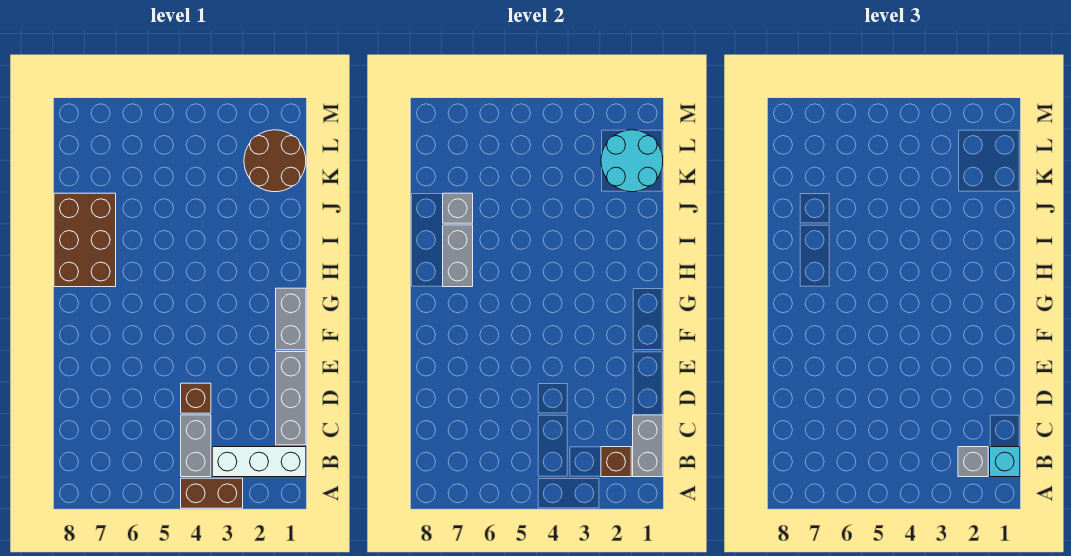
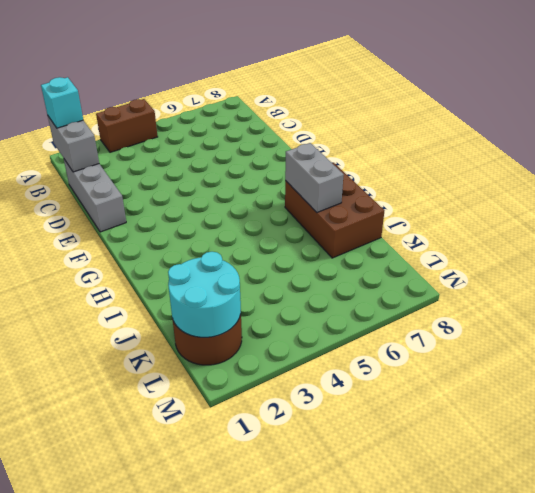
none -> white 1x3 brick [212,447,306,477]
none -> grey 1x2 brick [181,415,211,477]
none -> brown 1x1 brick [181,383,211,413]

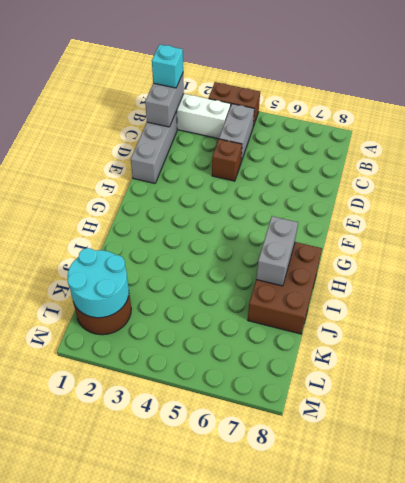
none -> grey 1x2 brick [276,288,306,350]
none -> brown 1x1 brick [601,447,631,477]
none -> grey 1x1 brick [443,193,473,223]

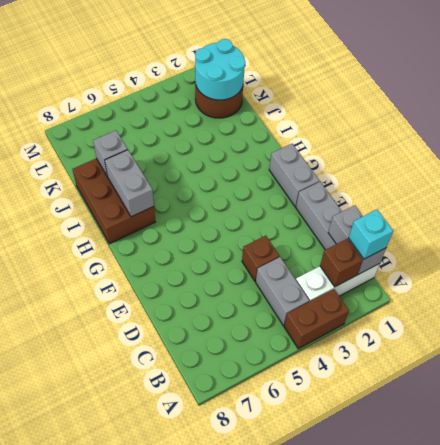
none -> grey 1x1 brick [958,447,988,477]

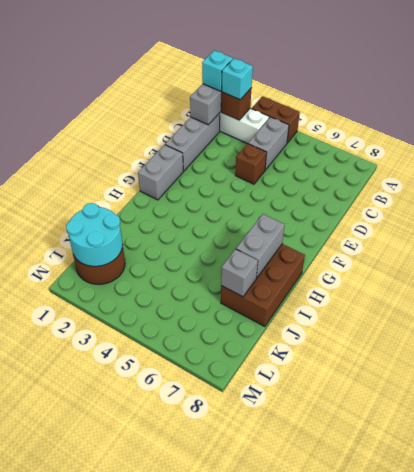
cyan 1x1 brick [222,59,253,100] -> grey 1x1 brick [958,447,988,477]

